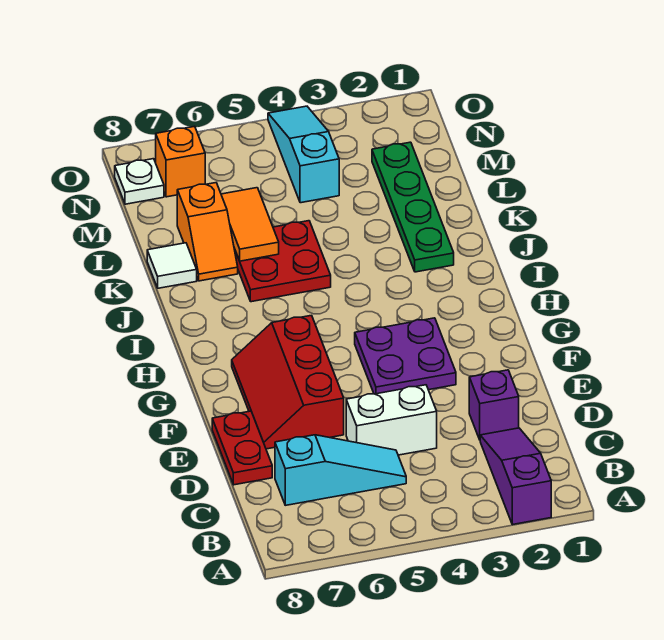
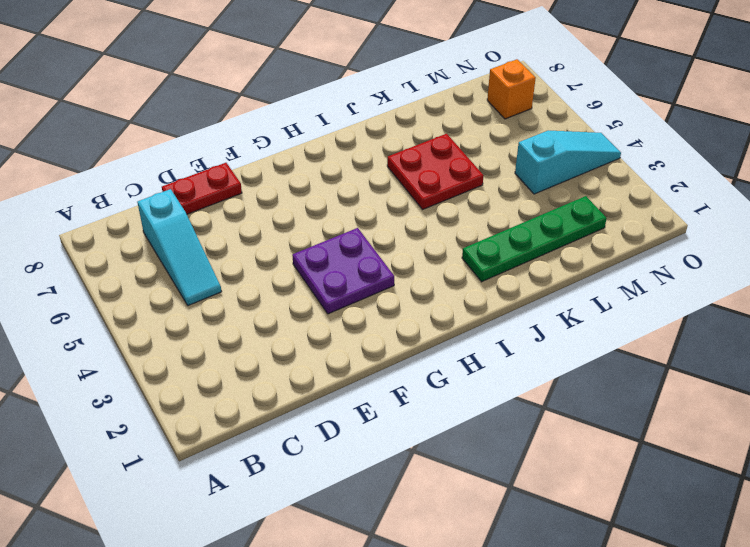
none -> purple 1x3 slope [480,428,551,525]
none -> purple 1x1 brick [469,370,519,440]
none -> white 1x2 brick [346,385,437,455]

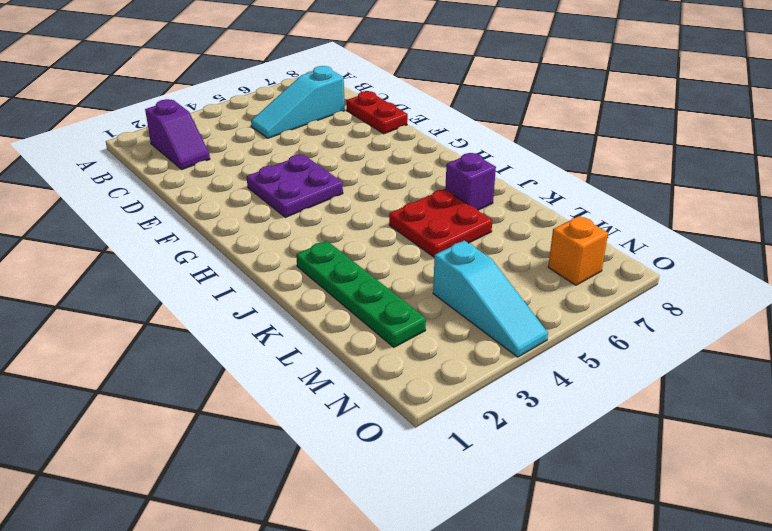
purple 1x2 slope [145,99,210,169] -> purple 1x3 slope [480,428,551,525]
purple 1x1 brick [445,153,496,210] -> purple 1x1 brick moved to [469,370,519,440]
none -> white 1x2 brick [346,385,437,455]
none -> red 2x3 slope [232,315,344,449]
none -> orange 1x2 slope [177,183,238,281]

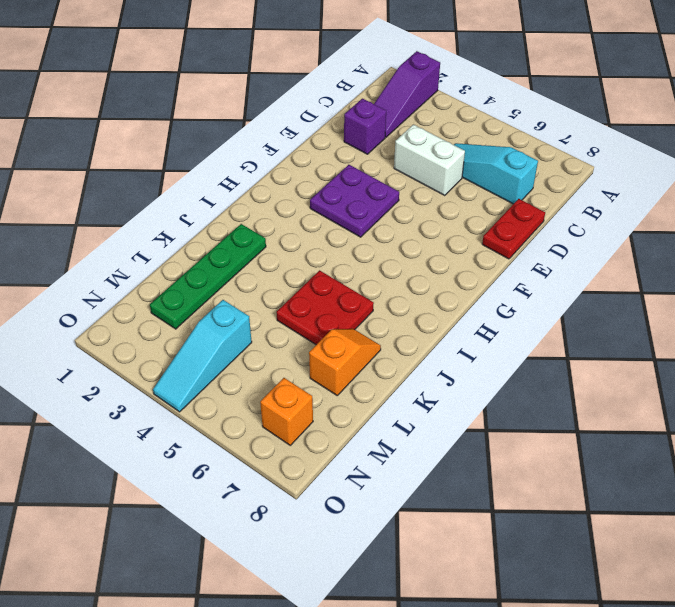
none -> red 2x3 slope [232,315,344,449]
none -> white 1x1 tile [147,243,197,288]
none -> white 1x1 plate [115,159,164,204]

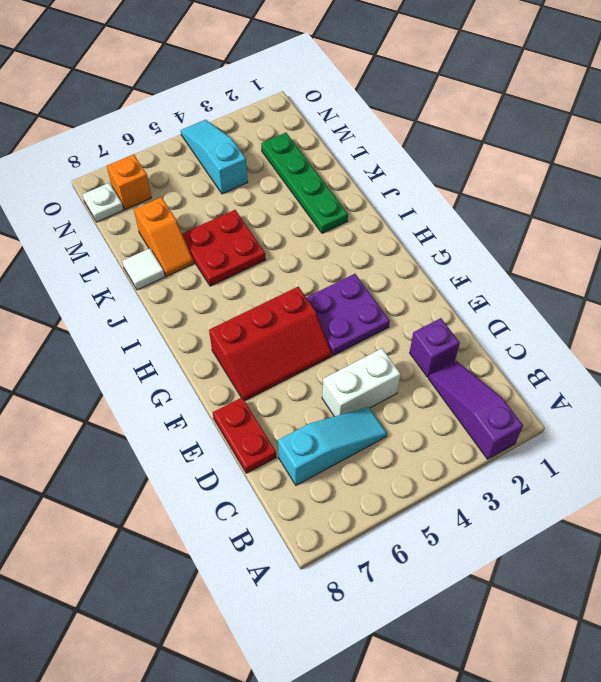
red 2x3 slope [209,287,332,401] -> red 2x3 slope turned to [232,315,344,449]
none -> orange 1x2 tile [221,188,279,261]

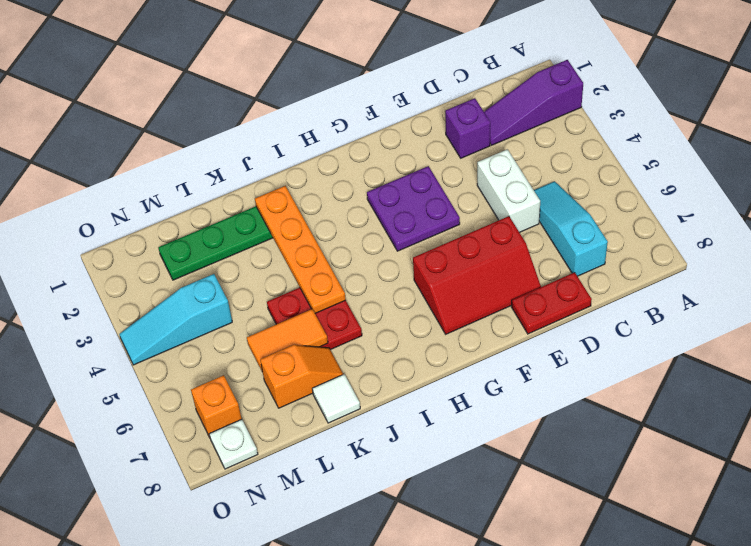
orange 1x4 plate [255,186,346,313] -> none

